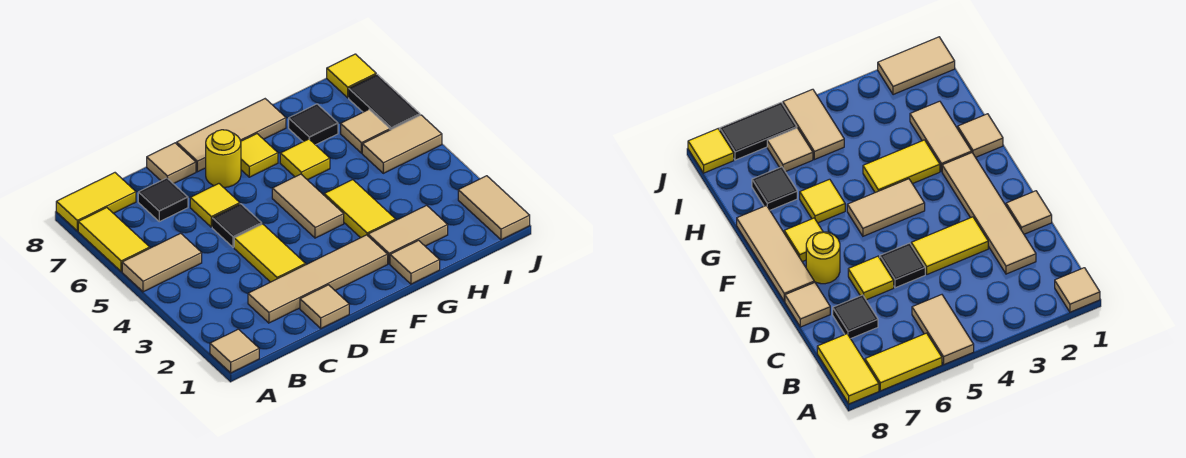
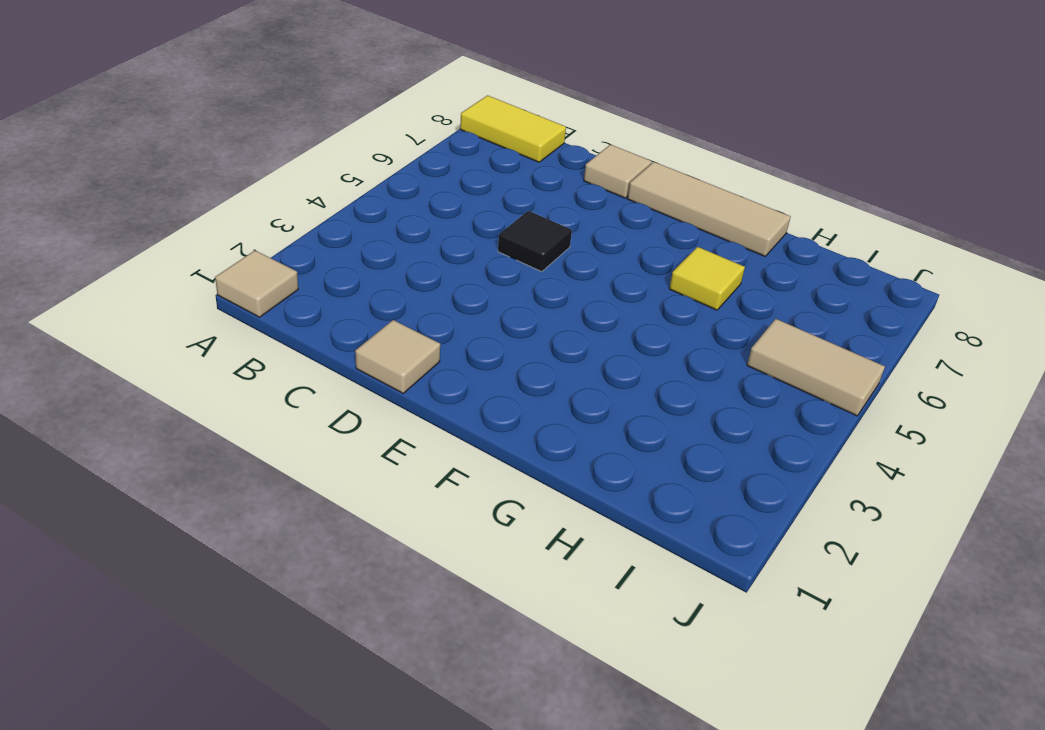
none -> tan 1x2 tile [122,233,202,292]
none -> yellow 1x2 tile [78,208,150,272]
none -> tan 1x4 tile [248,235,388,323]

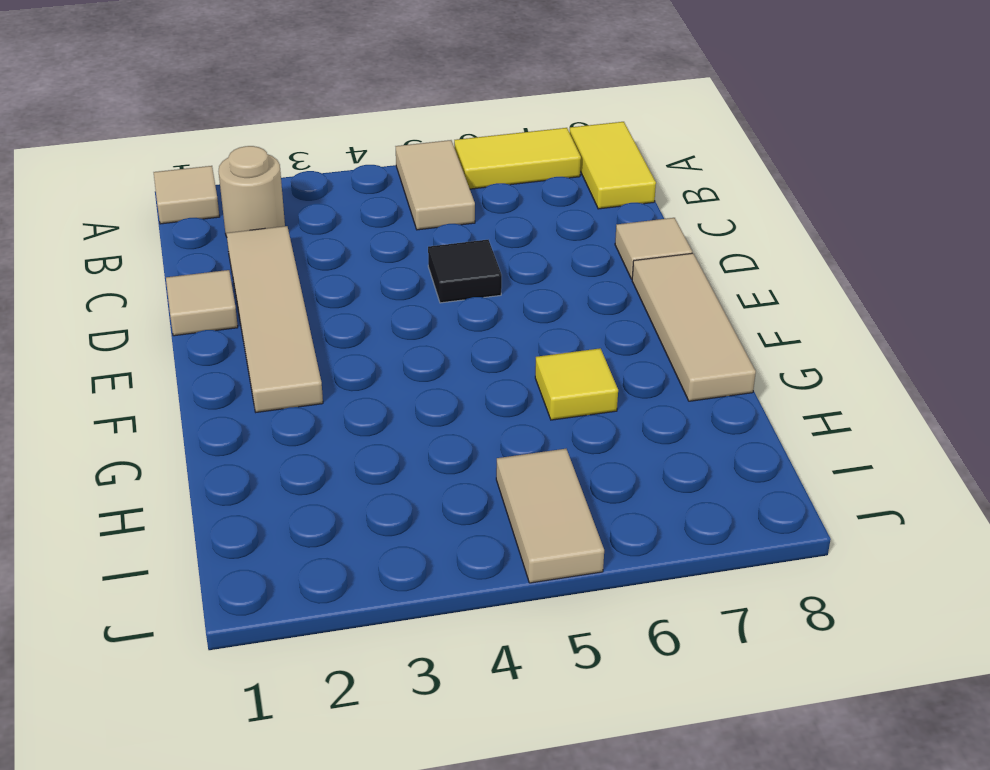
tan 1x1 round brick [218,146,285,237] -> none
none -> black 1x1 tile [138,178,188,222]
none -> yellow 1x2 tile [234,224,306,282]
none -> yellow 1x1 tile [190,184,240,227]

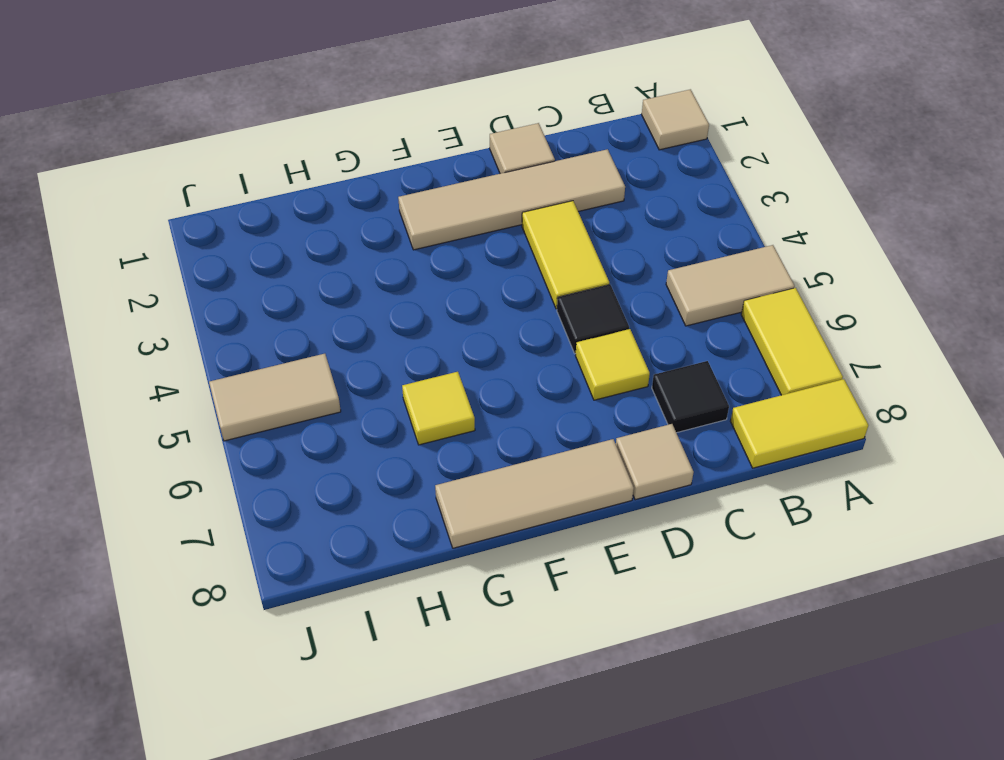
none -> yellow 1x1 round brick [206,130,241,187]
none -> tan 1x2 tile [272,174,344,238]
none -> yellow 1x1 tile [241,134,278,177]

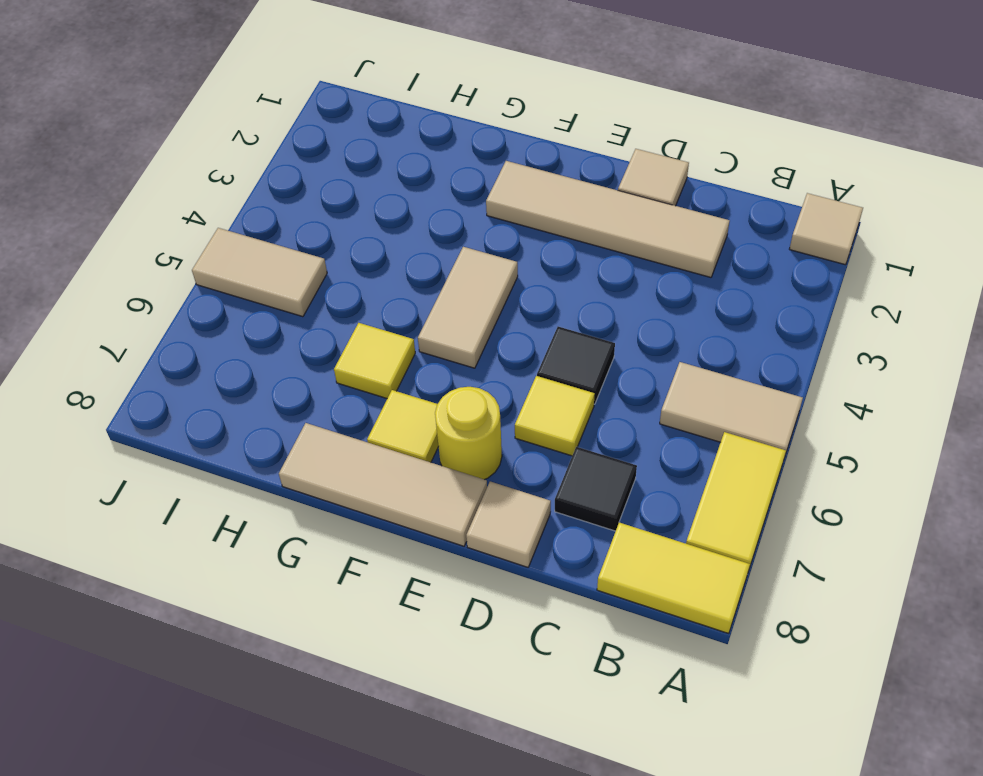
none -> yellow 1x2 tile [234,224,306,282]
none -> tan 1x1 tile [390,240,440,284]
none -> tan 1x2 tile [368,205,448,264]

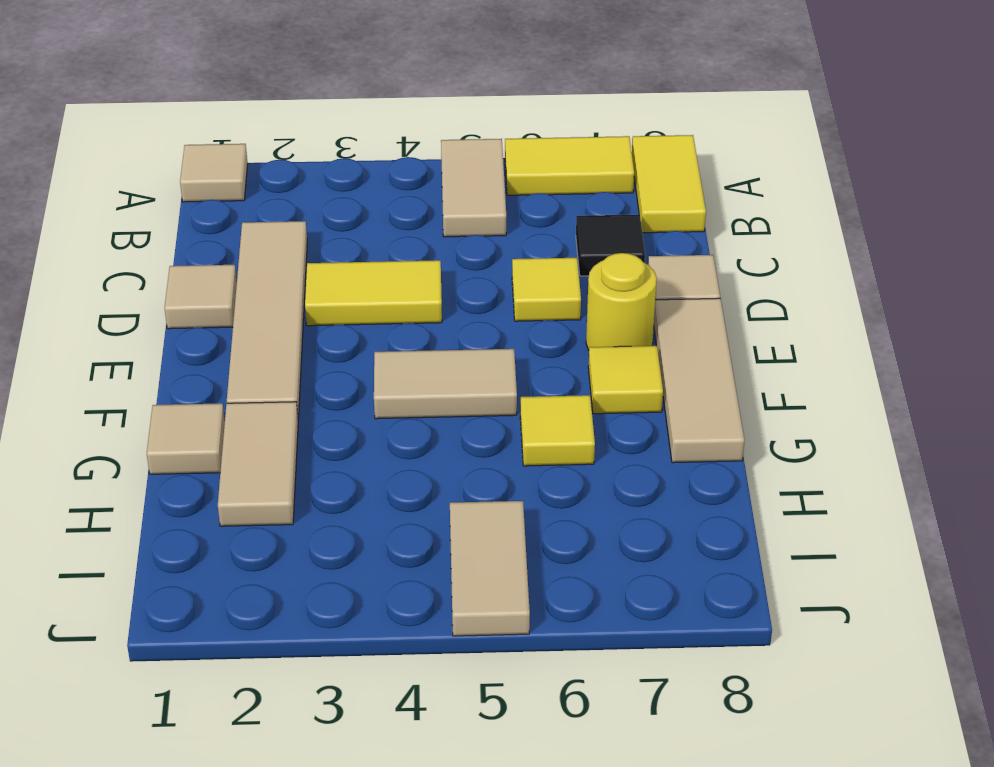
none -> black 1x1 tile [212,204,262,247]
none -> yellow 1x2 tile [324,180,396,238]
none -> black 1x1 tile [289,104,338,145]

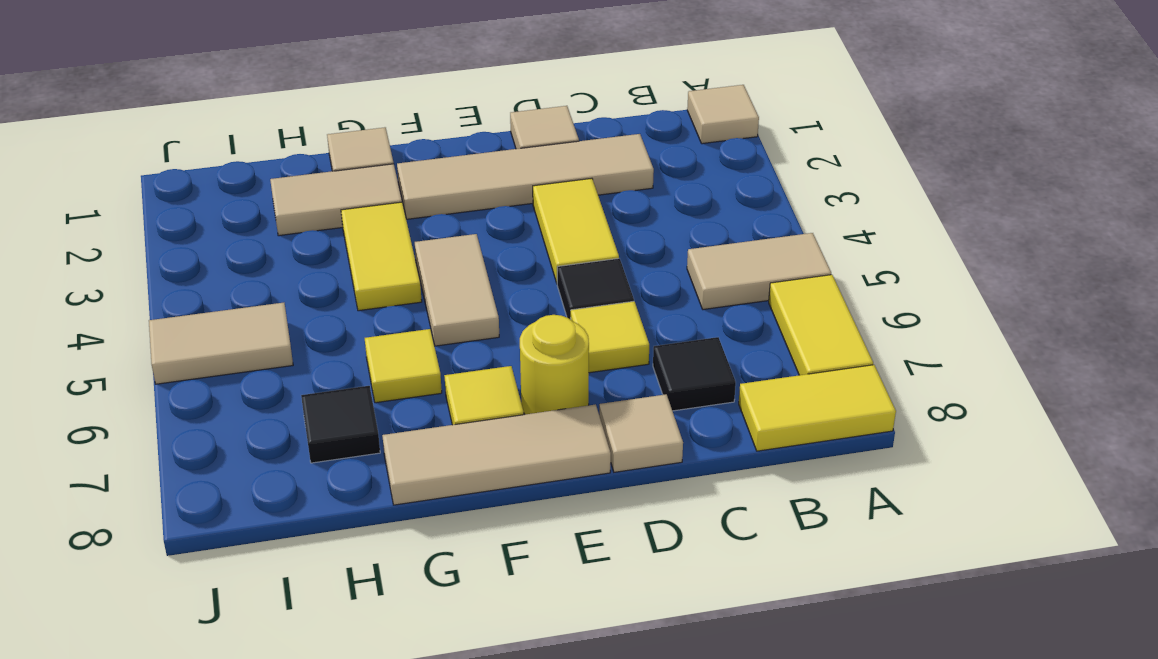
none -> tan 1x1 tile [341,110,390,153]
none -> tan 1x2 tile [458,176,530,240]
none -> black 1x2 tile [349,74,420,130]

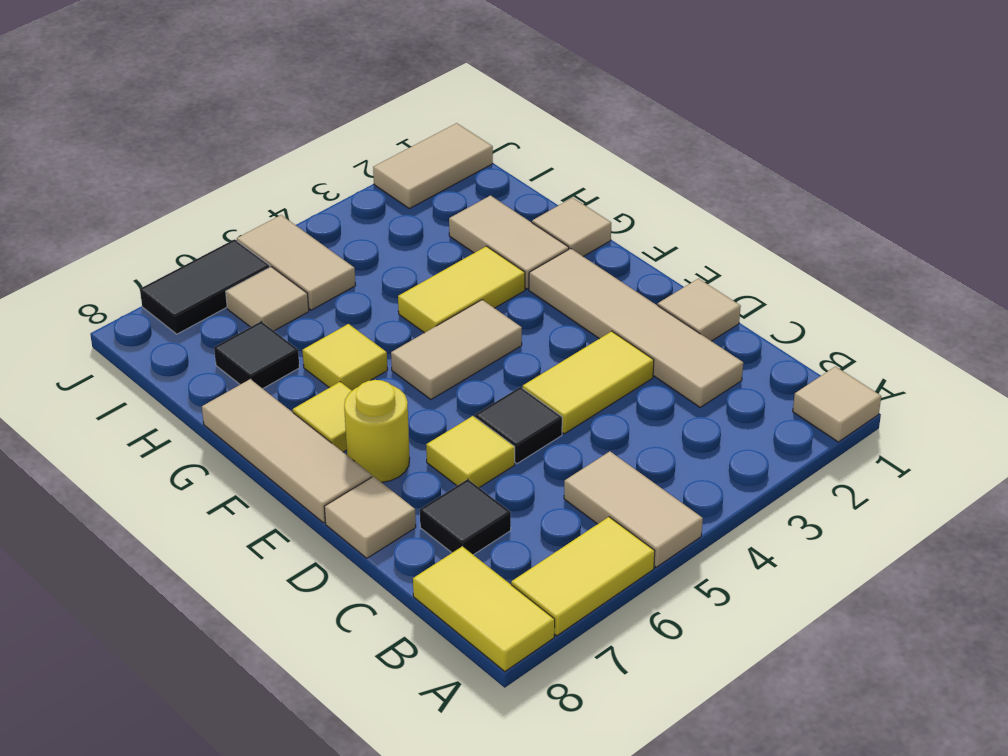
none -> yellow 1x1 tile [327,54,376,98]

